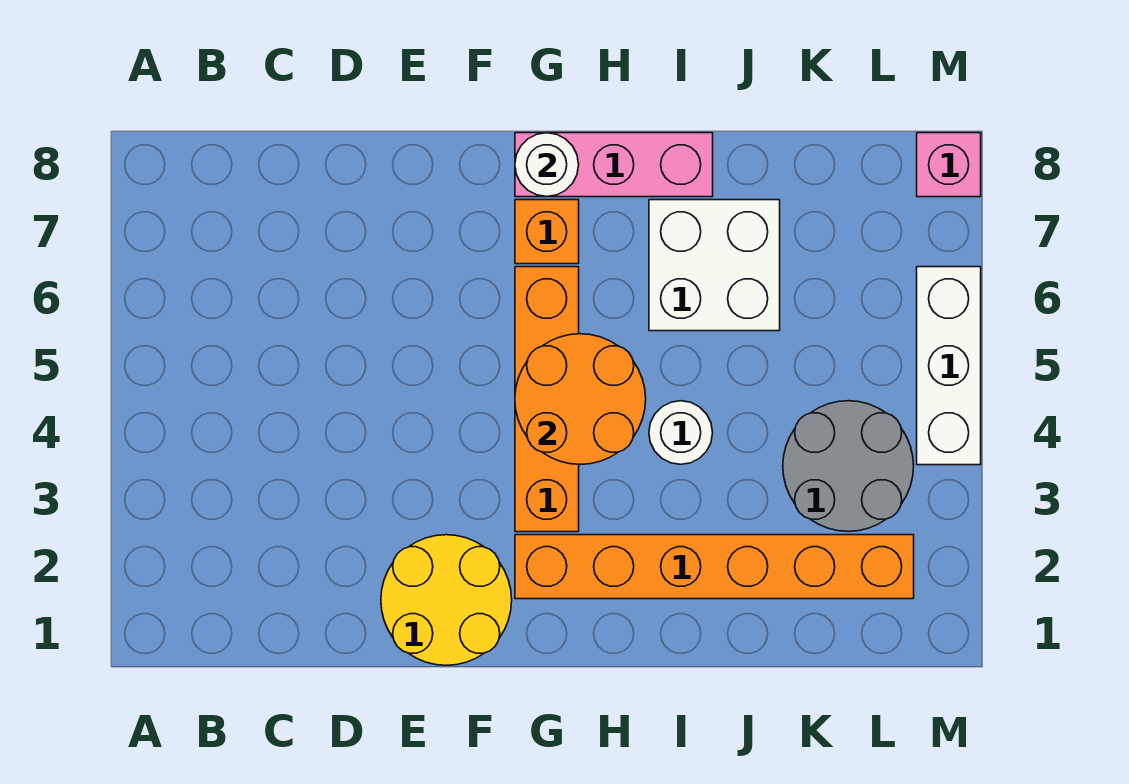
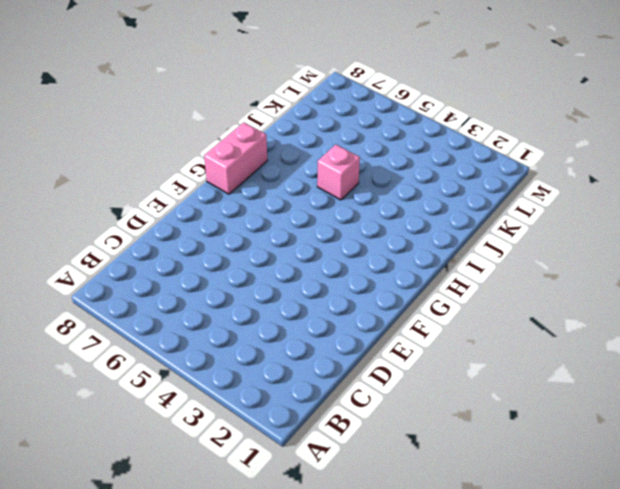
pink 1x2 brick [204,122,267,194] -> pink 1x3 brick [515,133,713,197]
pink 1x1 brick [317,145,360,200] -> pink 1x1 brick moved to [917,133,981,197]
none -> yellow 2x2 round brick [381,535,512,665]
none -> orange 1x6 brick [515,535,914,599]
none -> orange 1x4 brick [515,267,579,532]

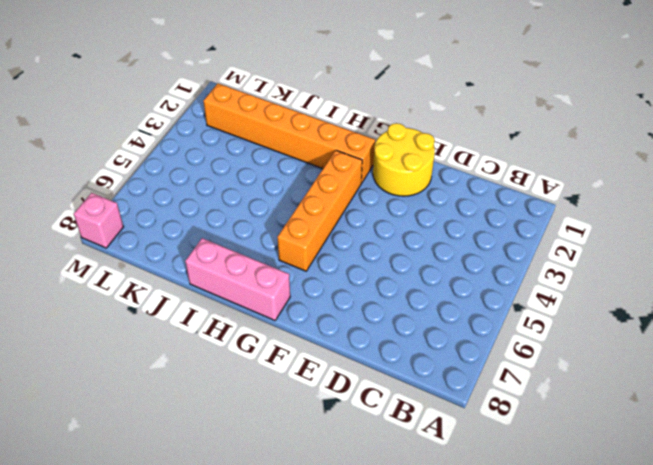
none -> orange 1x1 brick [515,200,579,264]
none -> white 1x1 round brick [649,401,713,464]
none -> white 2x2 brick [649,200,780,331]

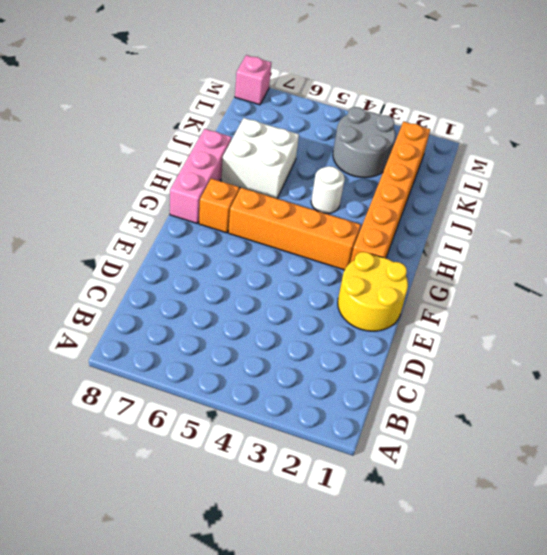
none -> white 1x3 brick [917,267,981,465]
none -> orange 2x2 round brick [515,334,646,465]
none -> white 1x1 round brick [515,133,579,197]

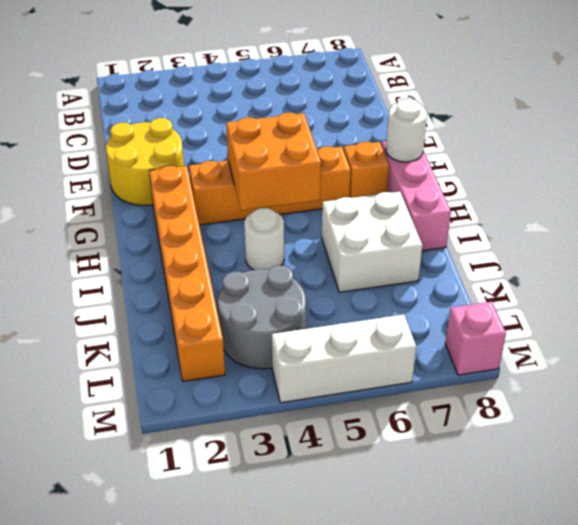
orange 2x2 brick [226,113,321,210] -> orange 2x2 round brick [515,334,646,465]

